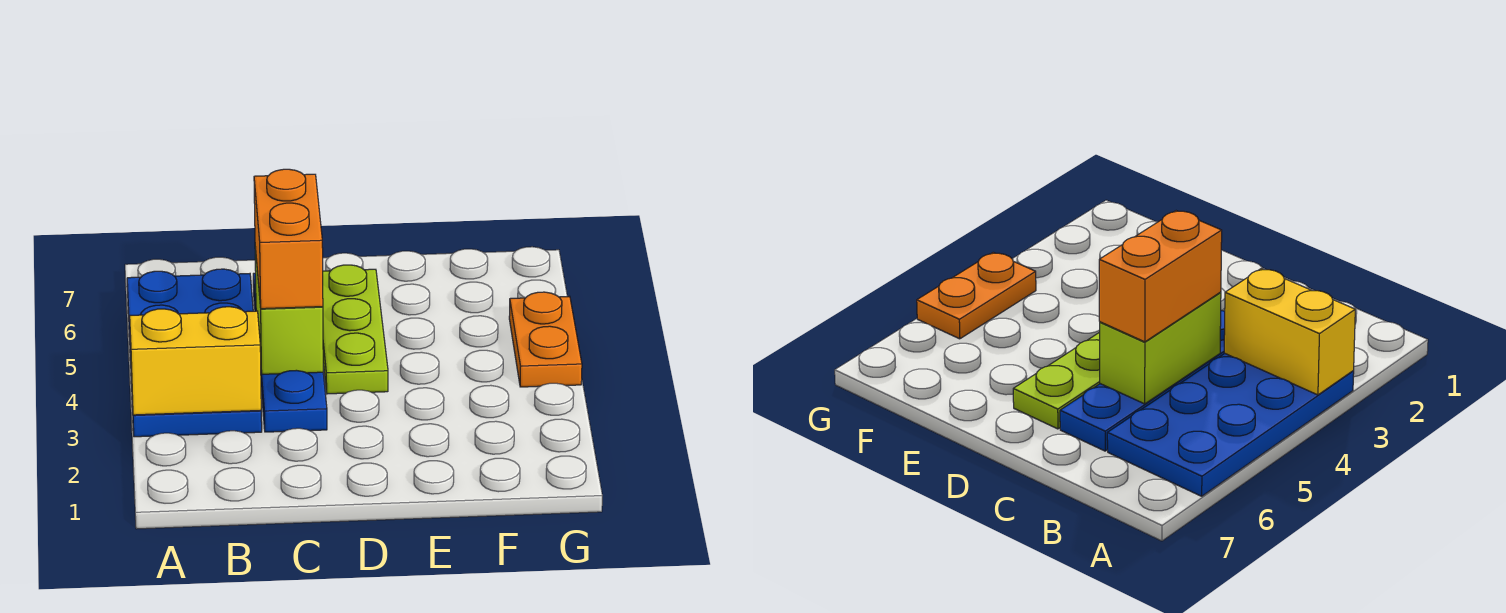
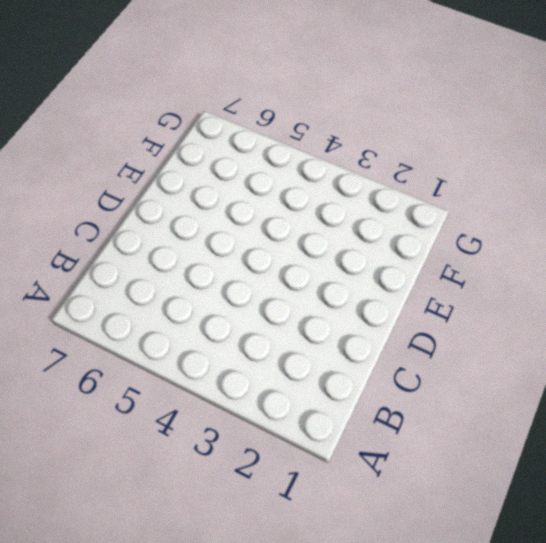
none -> blue 2x4 plate [127,269,262,437]
none -> blue 1x4 plate [253,273,327,432]

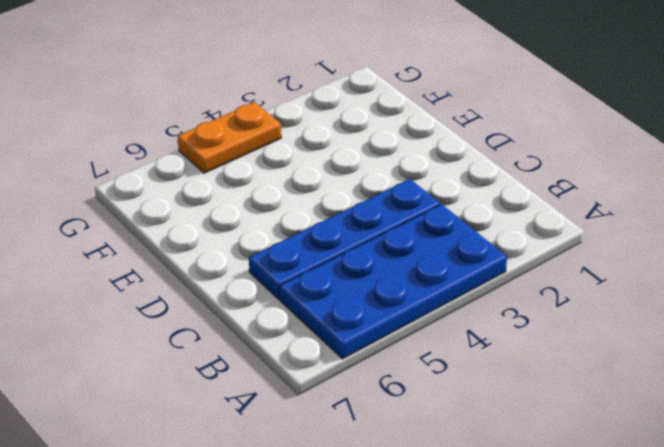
none -> lime 1x3 plate [323,265,388,394]
none -> yellow 1x2 brick [130,307,261,415]

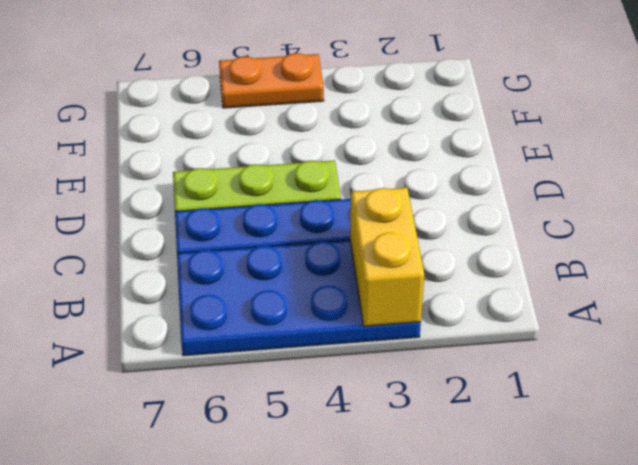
none -> lime 1x2 brick [255,247,323,374]
none -> orange 1x2 brick [254,169,323,309]

